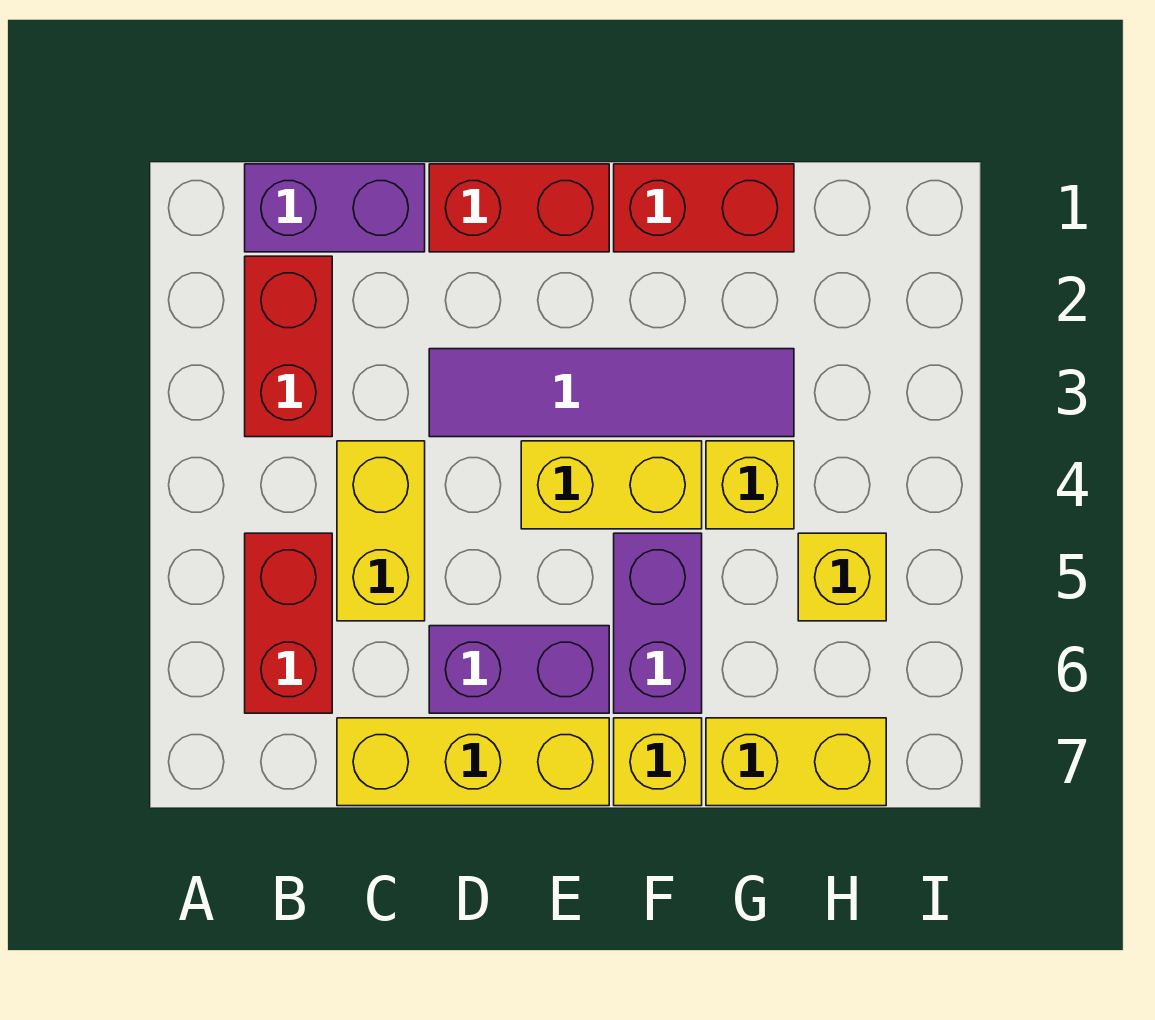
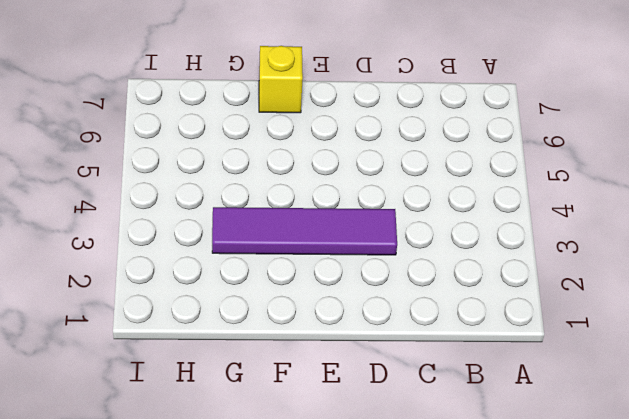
none -> purple 1x2 brick [245,164,425,252]
none -> red 1x2 brick [245,256,332,437]
none -> red 1x2 brick [245,533,332,713]

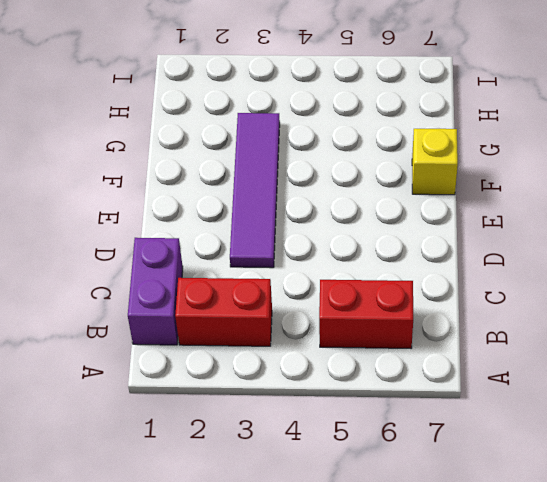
none -> yellow 1x2 brick [337,441,425,621]
none -> yellow 1x3 brick [337,718,609,806]
none -> red 1x2 brick [429,164,609,252]

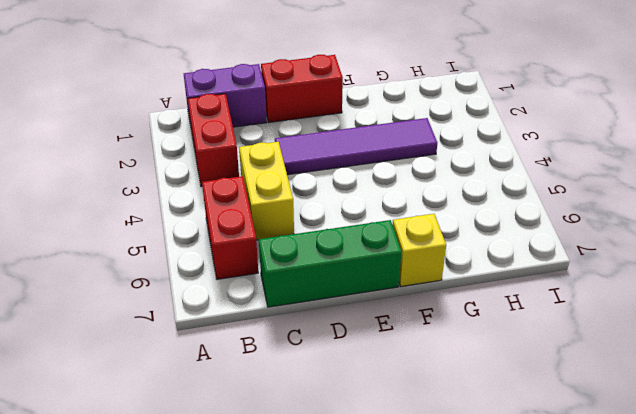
green 1x3 brick [259,220,401,307] -> yellow 1x3 brick [337,718,609,806]
none -> purple 1x2 brick [429,626,609,713]
none -> yellow 1x2 brick [521,441,702,529]
none -> red 1x2 brick [614,164,794,252]

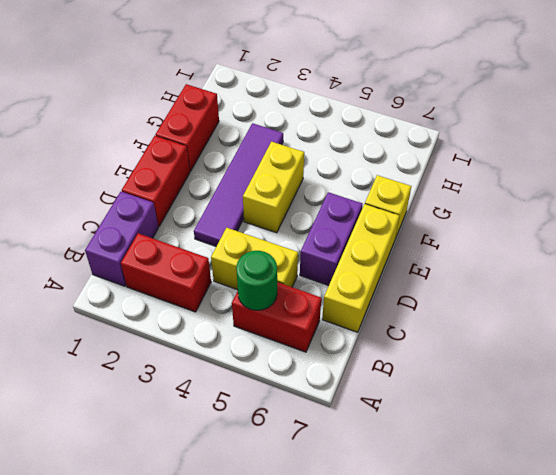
green 1x1 round brick [236,251,277,310] -> none
none -> purple 1x2 brick [614,533,702,713]
none -> yellow 1x1 brick [706,441,794,529]
none -> yellow 1x2 brick [706,718,886,806]

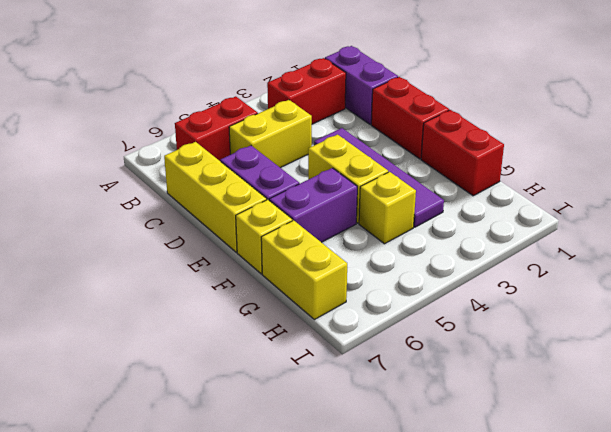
none -> yellow 1x1 brick [798,533,886,621]

